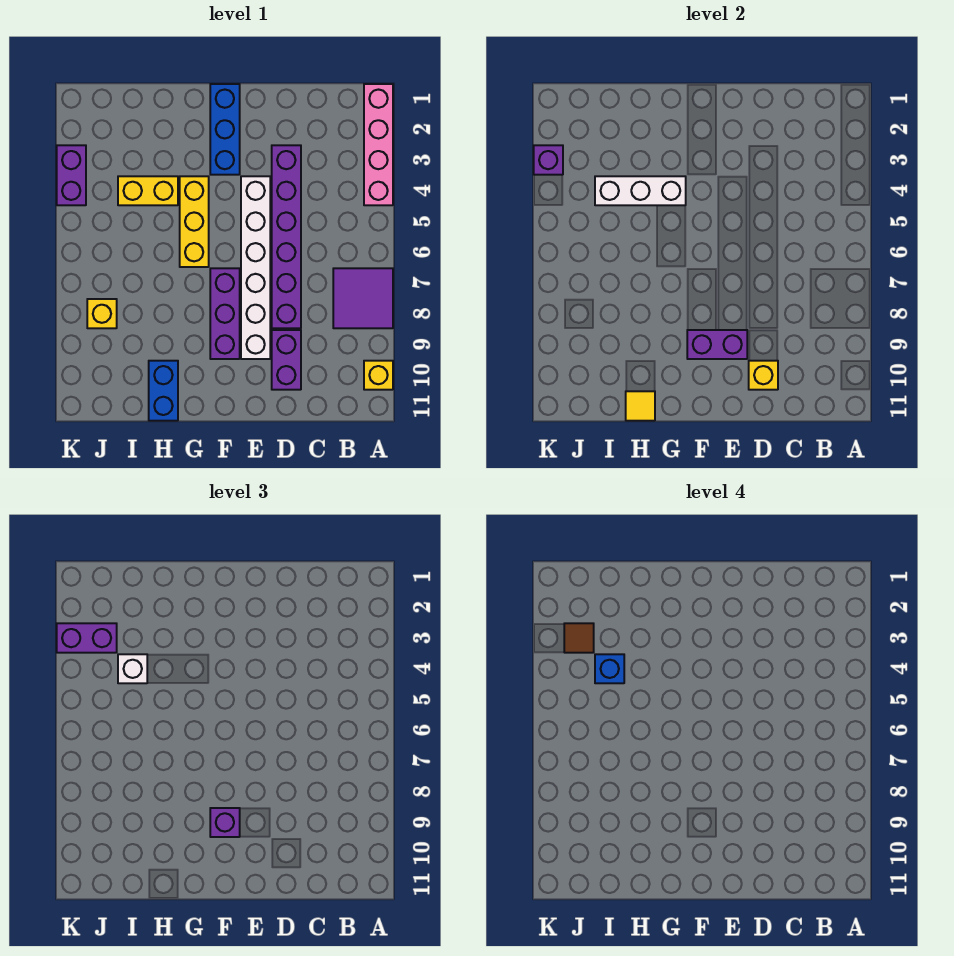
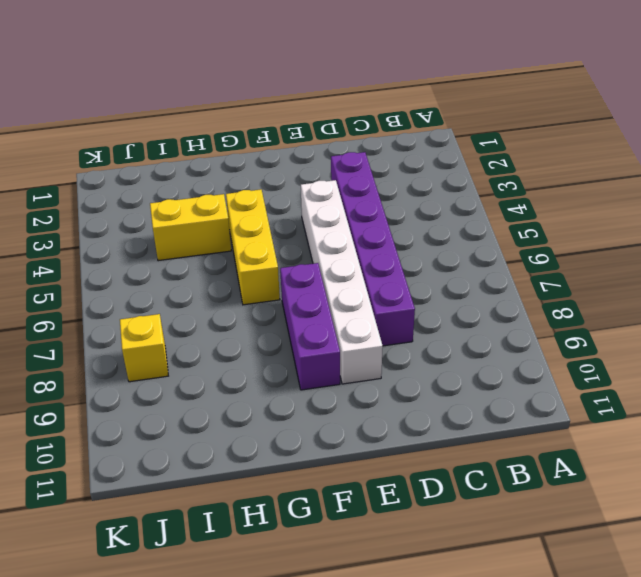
none -> pink 1x4 brick [364,84,393,205]
none -> purple 2x2 tile [333,268,393,328]
none -> yellow 1x1 brick [364,361,393,390]

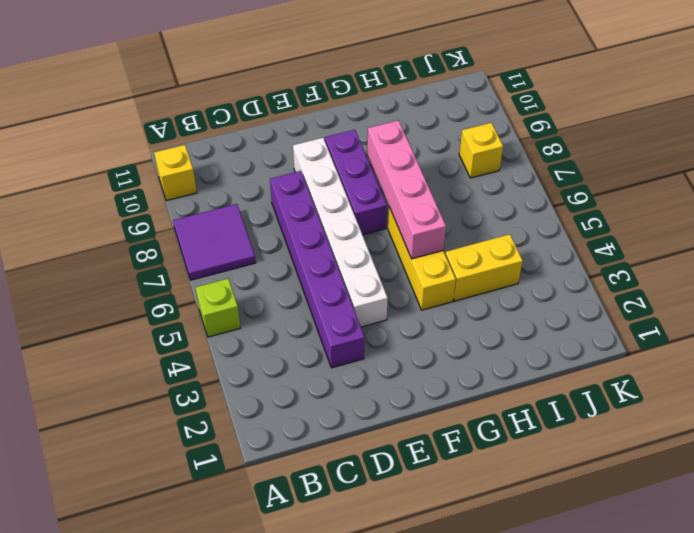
lime 1x1 brick [195,279,240,337] -> none
pink 1x4 brick [367,120,446,259] -> pink 1x4 brick moved to [364,84,393,205]
none -> purple 1x2 brick [272,330,301,390]
none -> blue 1x3 brick [210,84,240,175]
none -> blue 1x2 brick [149,361,178,421]

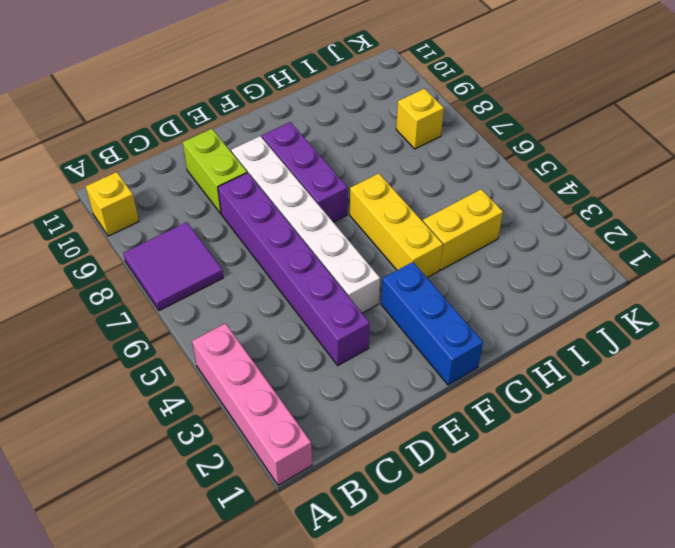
lime 1x2 brick [183,129,247,214] -> purple 1x2 brick [272,330,301,390]
none -> blue 1x2 brick [149,361,178,421]
none -> purple 1x2 brick [57,145,86,205]
none -> yellow 1x1 brick [749,361,778,390]

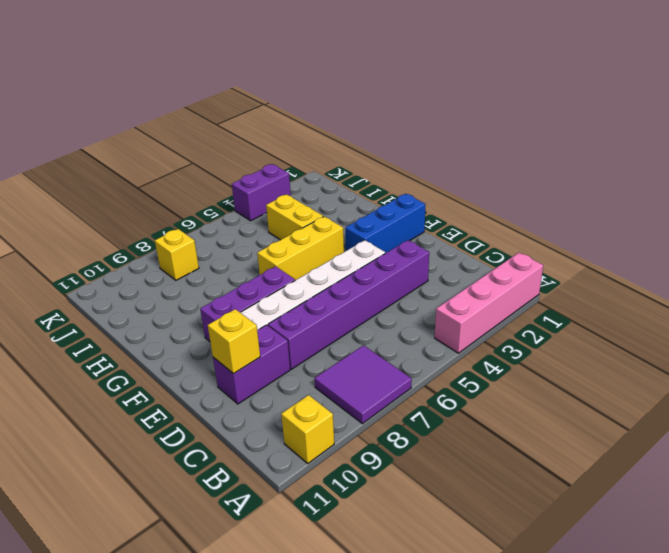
none -> blue 1x2 brick [149,361,178,421]
none -> purple 1x2 brick [687,330,747,359]
none -> white 1x3 brick [595,176,686,205]

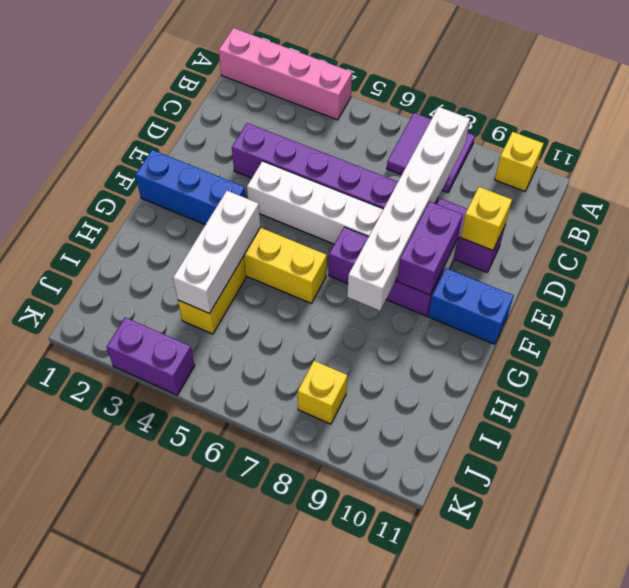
white 1x6 brick [347,107,470,311] -> none
blue 1x2 brick [428,268,514,344] -> blue 1x2 brick moved to [149,361,178,421]
none -> yellow 1x1 tile [626,391,655,421]
none -> purple 1x1 brick [534,145,563,175]
none -> purple 1x1 brick [210,808,240,837]

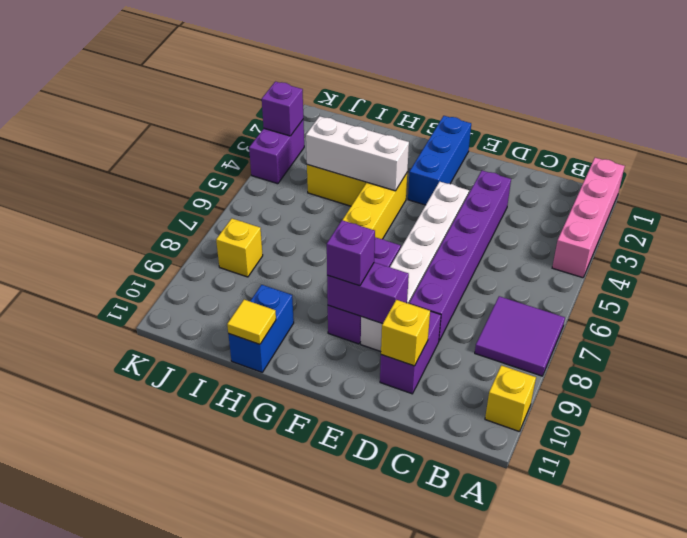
none -> white 1x1 brick [118,654,147,683]
none -> purple 1x2 brick [57,623,117,653]
none -> blue 1x1 brick [595,654,624,683]

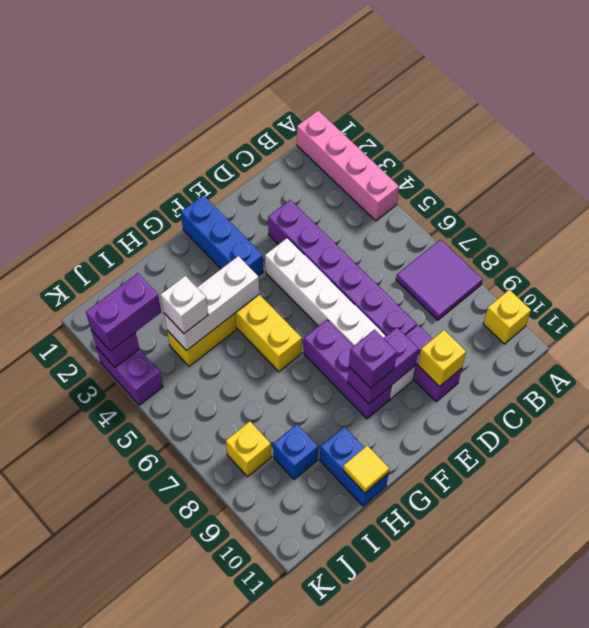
blue 1x1 brick [273,424,318,479] -> blue 1x1 brick moved to [595,654,624,683]
none -> brown 1x1 tile [564,623,594,653]

